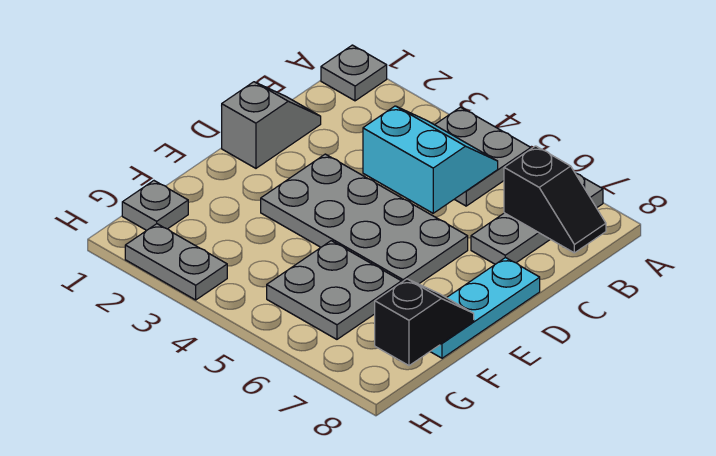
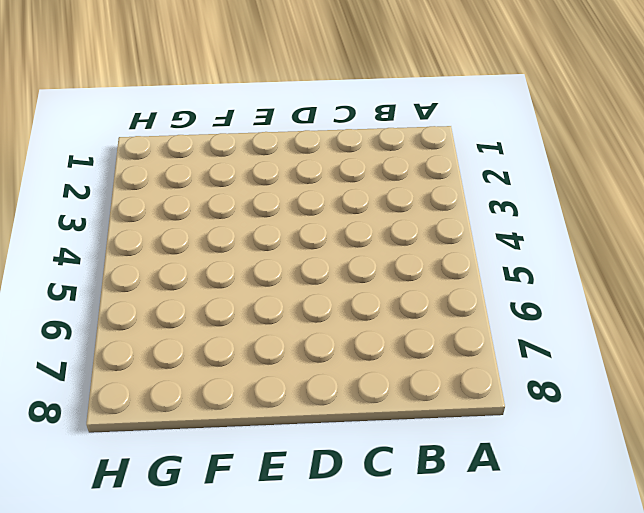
none -> grey 1x1 plate [321,45,387,101]
none -> grey 2x2 plate [435,107,531,206]
none -> grey 1x3 plate [471,173,603,264]

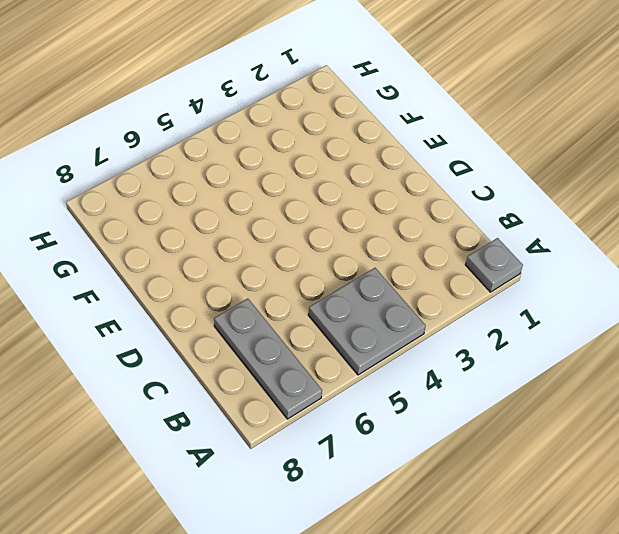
none -> grey 1x2 slope [222,82,321,168]
none -> grey 2x4 plate [261,154,468,284]
none -> cyan 1x3 plate [430,258,540,358]

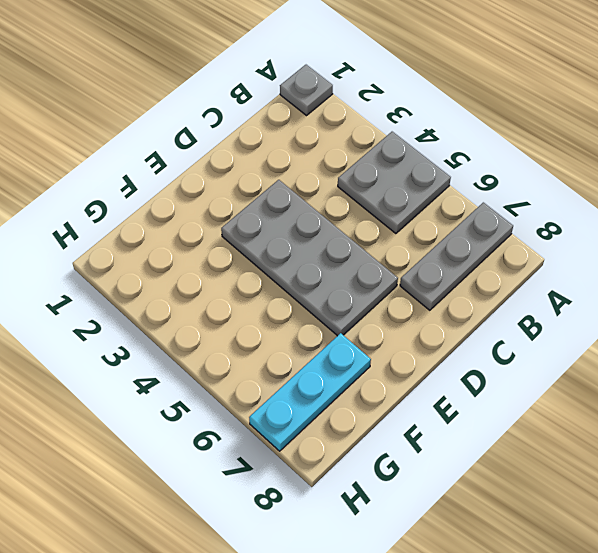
cyan 1x3 plate [249,333,371,451] -> cyan 1x3 plate moved to [430,258,540,358]
none -> grey 1x2 slope [222,82,321,168]
none -> grey 2x2 plate [267,241,402,339]
none -> grey 1x1 plate [122,181,188,230]

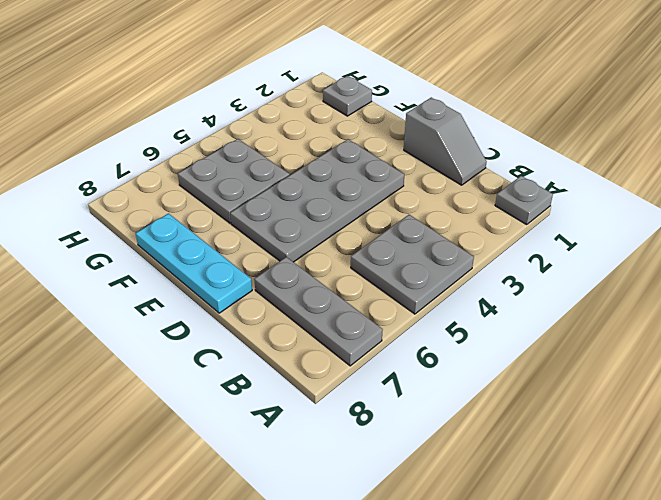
none -> grey 1x2 plate [125,224,227,300]
none -> cyan 2x2 slope [363,106,498,213]
none -> black 1x2 slope [504,146,606,253]

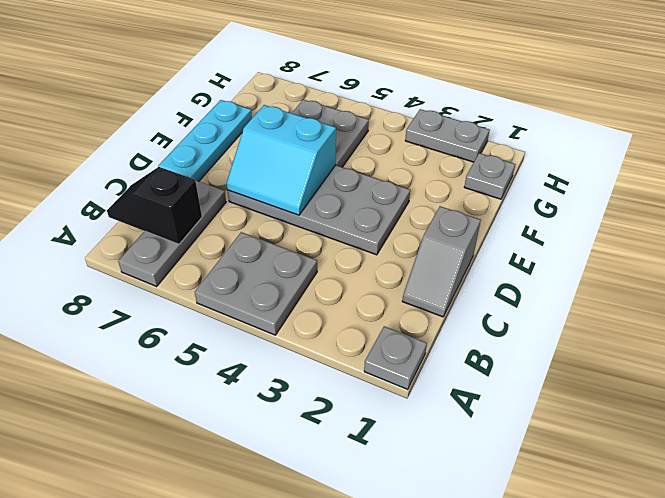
cyan 2x2 slope [226,105,336,215] -> cyan 2x2 slope moved to [363,106,498,213]
none -> black 1x2 slope [375,279,474,366]

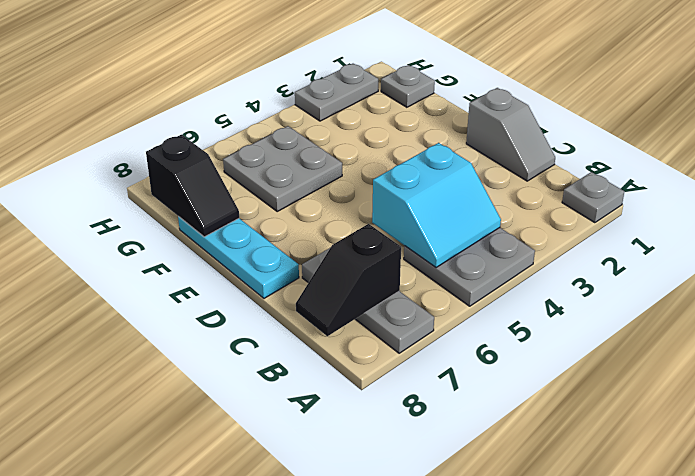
none -> grey 2x4 plate [261,154,468,284]

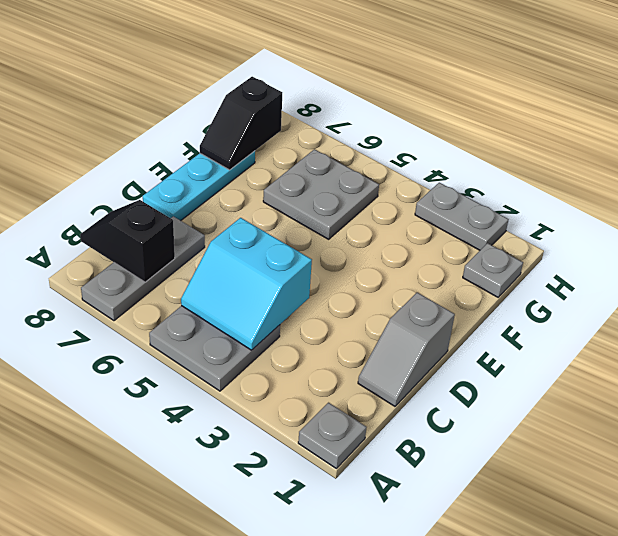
none -> grey 2x4 plate [261,154,468,284]

